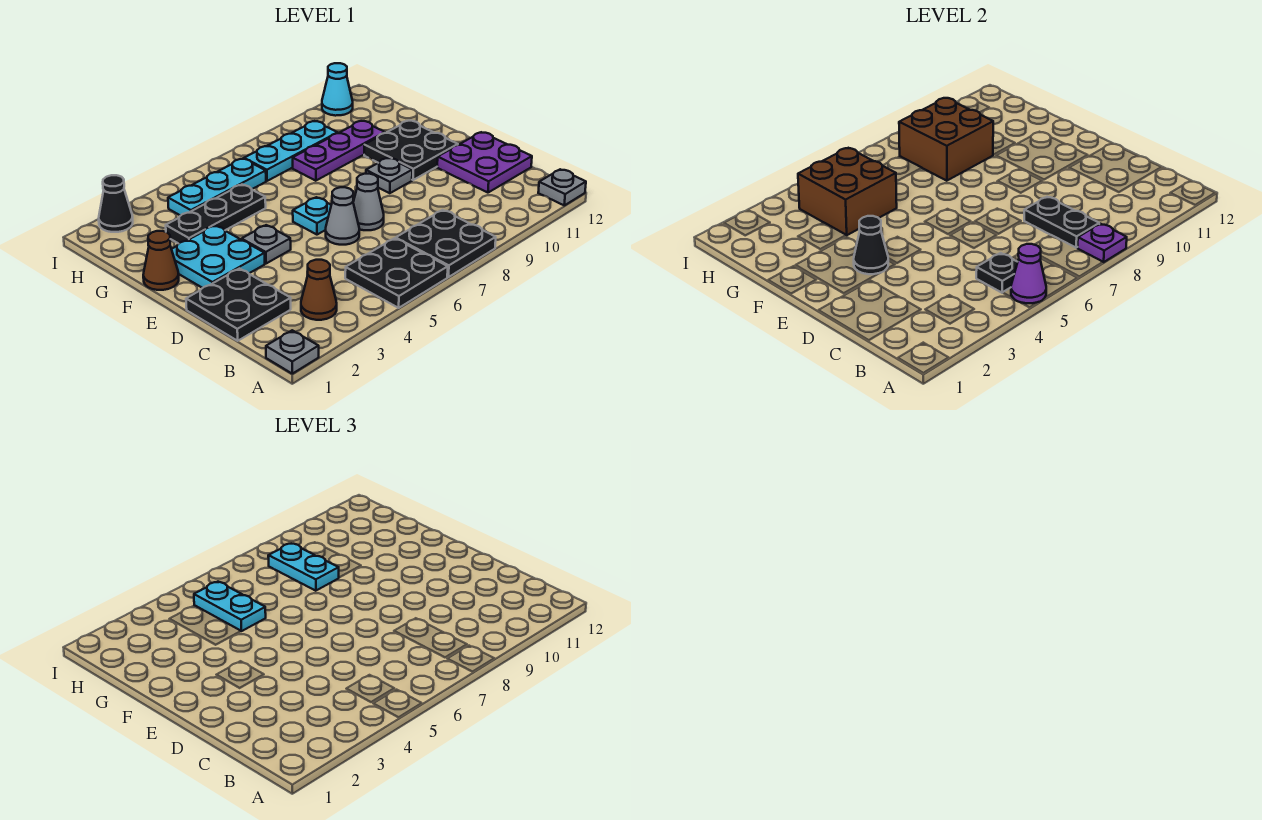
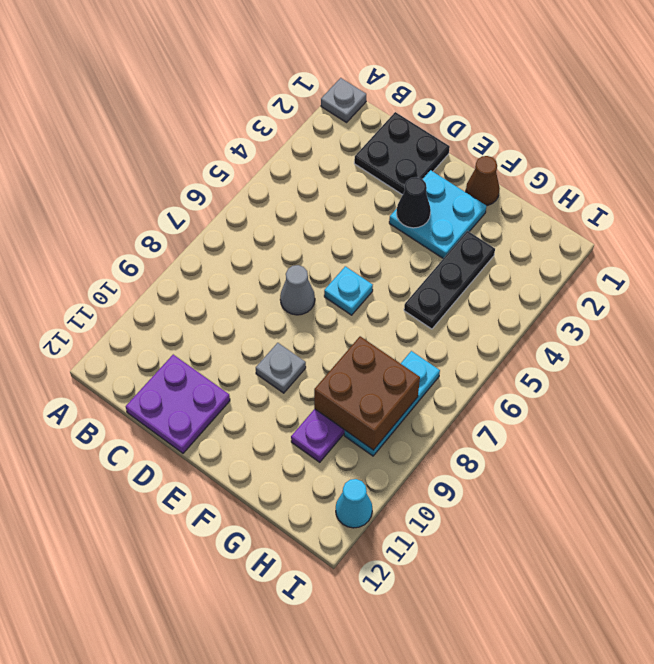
none -> black 2x2 plate [345,238,448,308]
none -> black 2x2 plate [396,210,496,277]
none -> grey 1x1 plate [538,169,586,205]
none -> brown 1x1 cone [301,260,337,320]

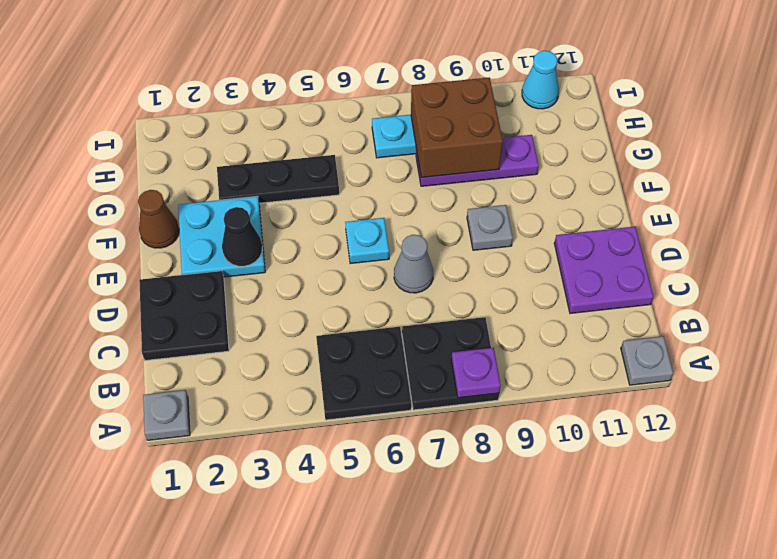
none -> brown 1x1 cone [301,260,337,320]
none -> grey 1x1 cone [326,187,359,245]
none -> grey 1x1 plate [242,225,291,264]
none -> black 2x2 plate [364,121,458,180]

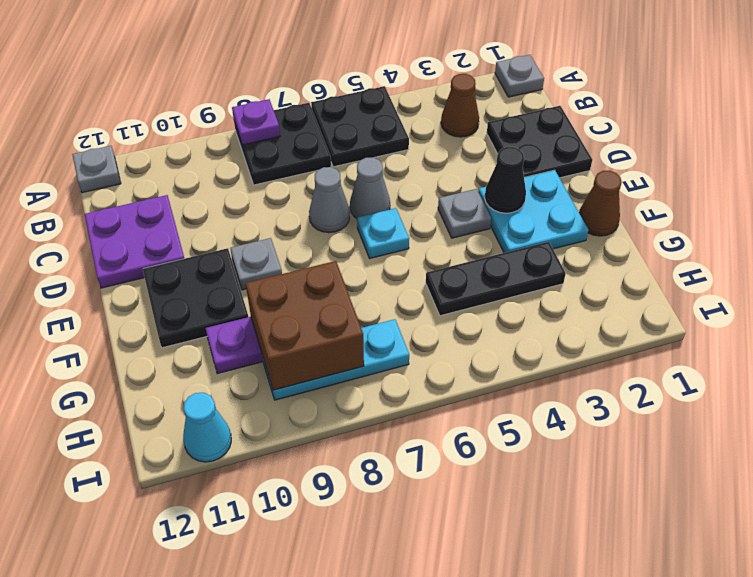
none -> cyan 1x3 plate [168,159,266,216]
none -> black 1x1 cone [99,175,133,232]
none -> purple 1x1 cone [1011,244,1046,303]
none -> black 1x1 plate [976,253,1018,293]

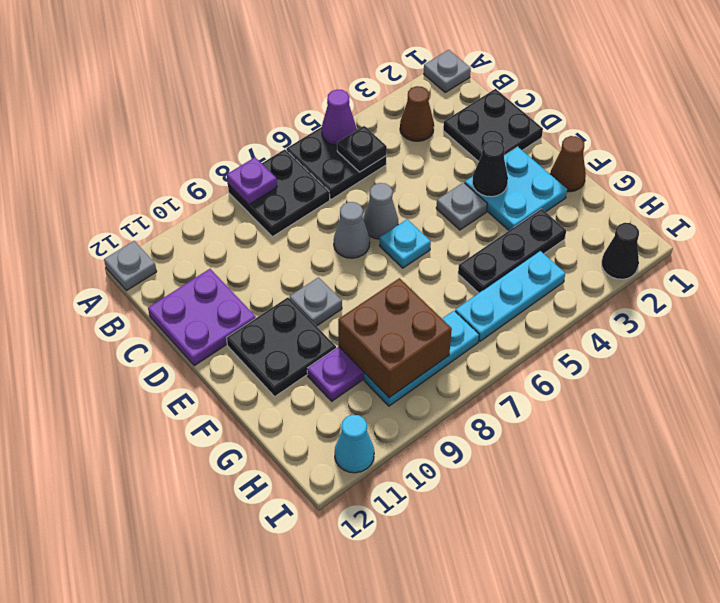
none -> black 1x2 plate [1024,197,1099,248]
none -> brown 2x2 brick [798,148,897,235]
none -> cyan 1x2 plate [194,582,266,631]
none -> cyan 1x2 plate [268,544,339,591]

